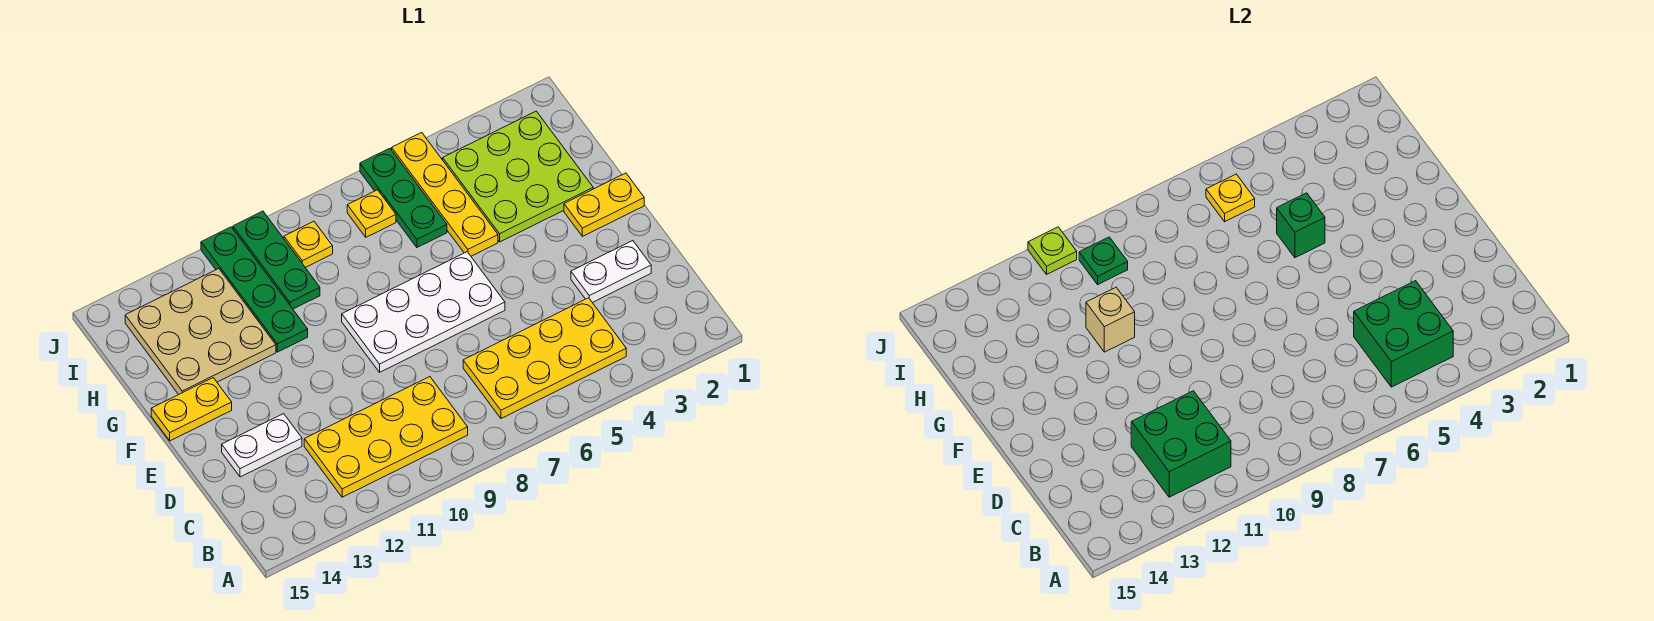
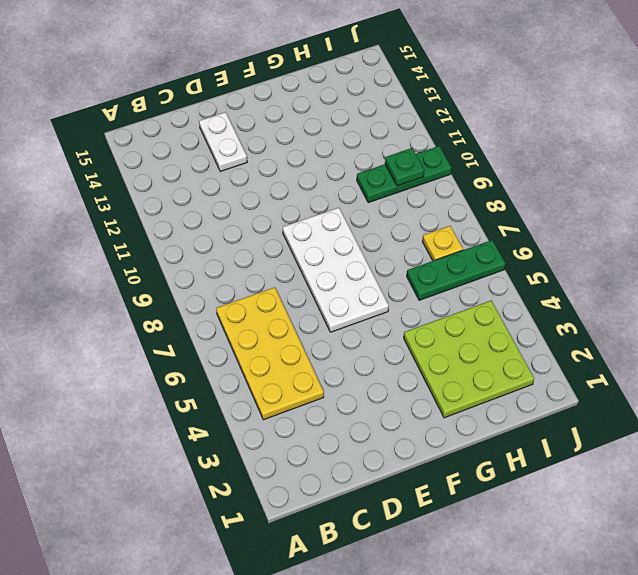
none -> yellow 2x4 plate [304,377,468,497]
none -> white 1x2 plate [571,241,651,303]
none -> yellow 1x2 plate [564,173,644,236]

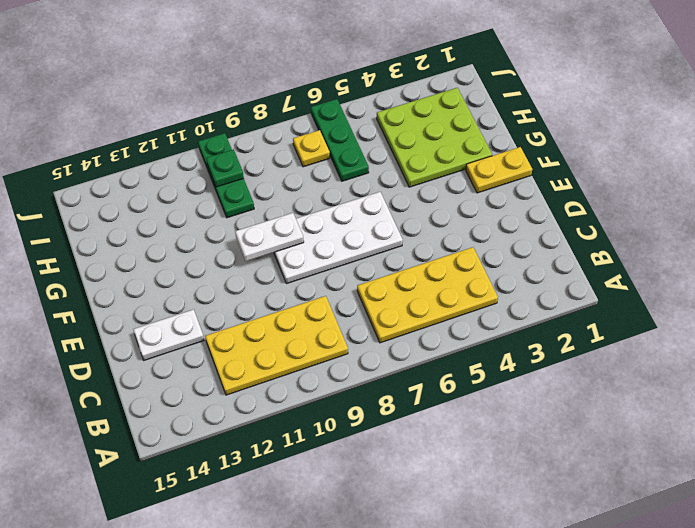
white 1x2 plate [235,213,304,261] -> white 1x2 plate moved to [571,241,651,303]
none -> yellow 1x2 plate [151,378,232,441]
none -> yellow 1x4 plate [392,133,498,256]
none -> green 1x4 plate [201,227,308,352]

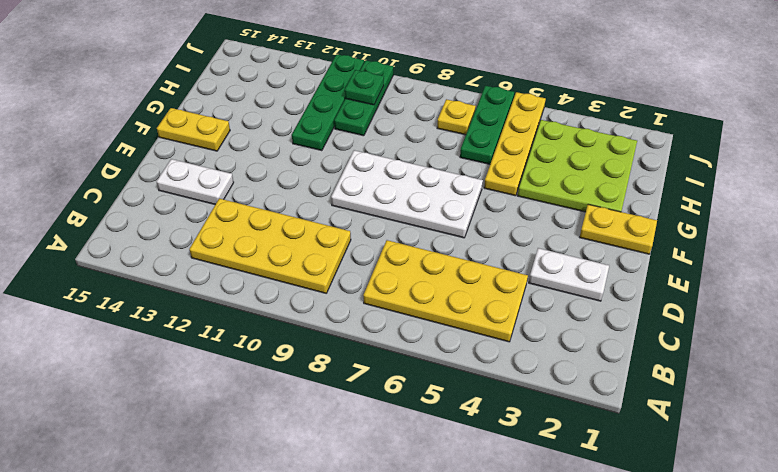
none -> tan 3x3 plate [125,269,276,395]
none -> yellow 1x1 plate [284,221,333,268]
none -> green 2x2 brick [1354,281,1453,387]

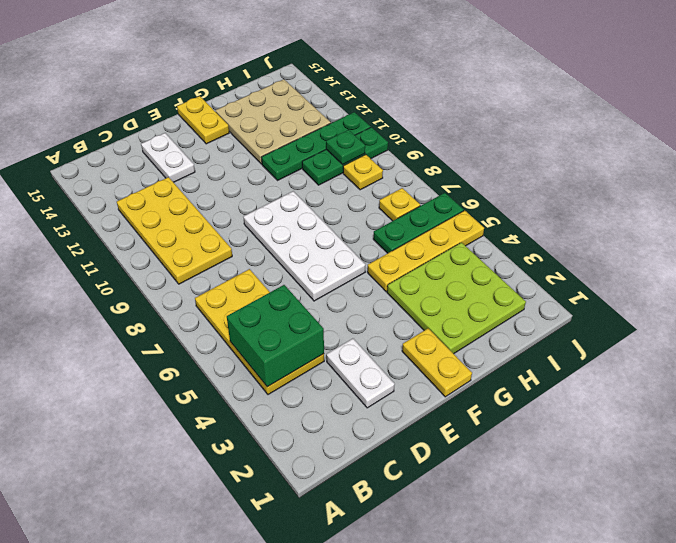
none -> green 2x2 brick [1131,391,1231,497]
none -> green 1x1 brick [1277,193,1325,258]
none -> tan 1x1 brick [1086,288,1135,352]

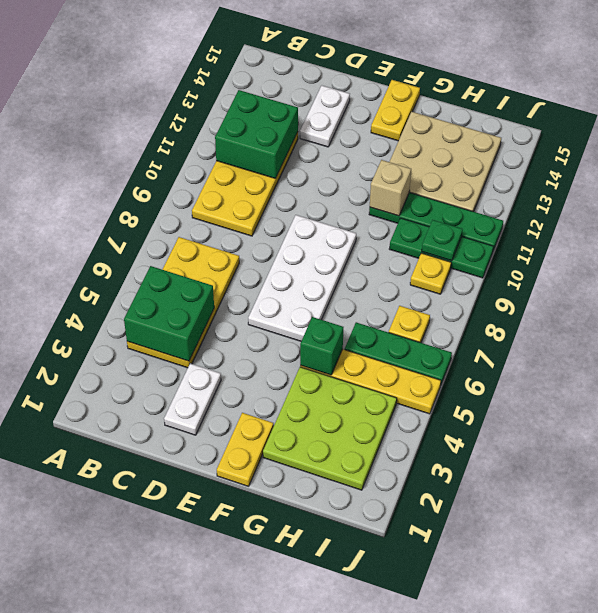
none -> yellow 1x1 plate [1206,174,1255,222]
none -> lime 1x1 plate [1028,227,1077,274]

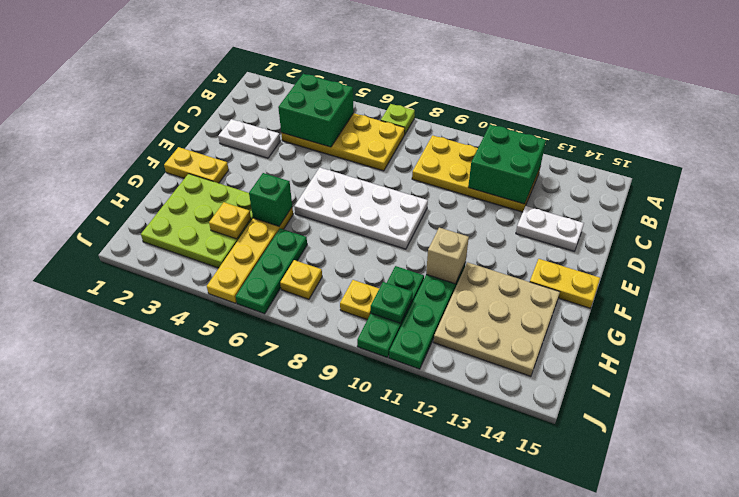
lime 1x1 plate [381,104,415,134] -> lime 1x1 plate moved to [1028,227,1077,274]
yellow 1x1 plate [209,202,251,239] -> yellow 1x1 plate moved to [1206,174,1255,222]

